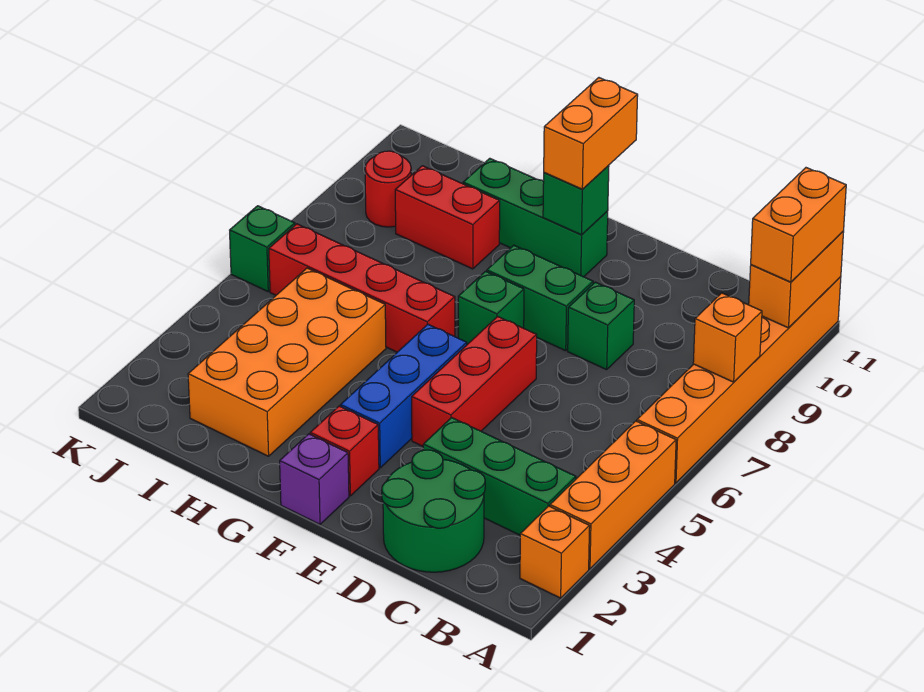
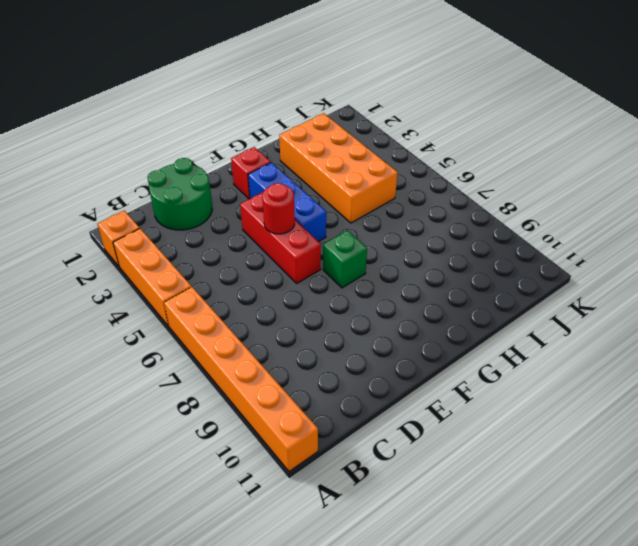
red 1x1 round brick [262,183,295,234] -> red 1x1 round brick moved to [365,151,411,227]
none -> green 1x3 brick [423,418,576,535]
none -> green 1x1 brick [568,282,634,370]
none -> green 1x2 brick [487,245,593,351]

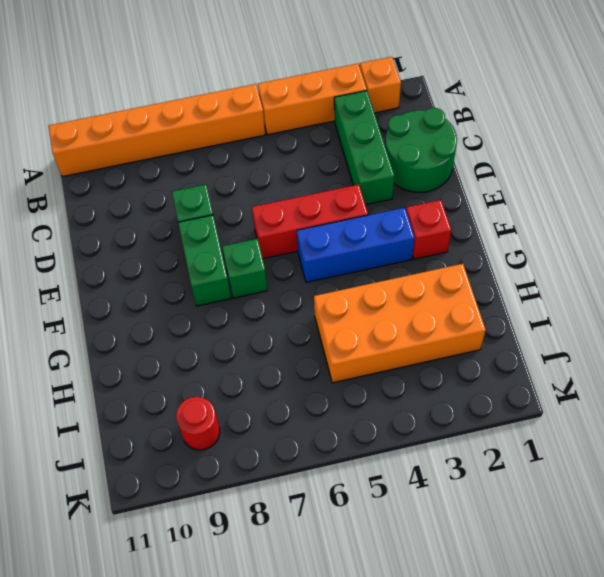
none -> purple 1x1 brick [280,434,349,524]
none -> green 1x3 brick [463,158,608,277]
none -> red 1x4 brick [269,224,455,352]

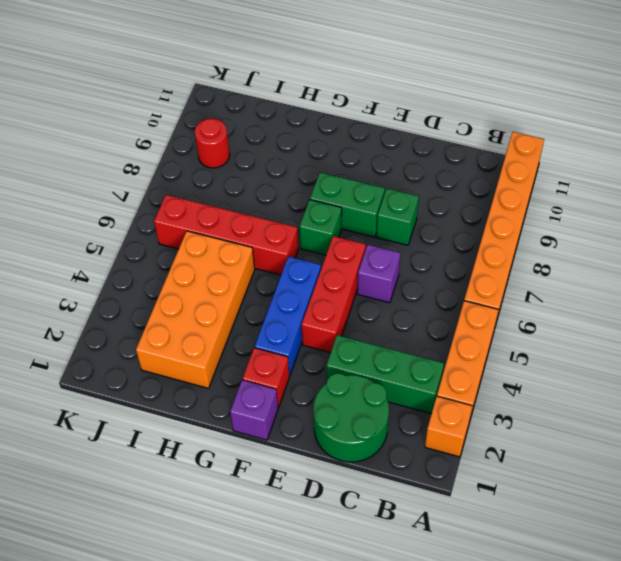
purple 1x1 brick [357,245,400,303] -> none
none -> green 1x3 brick [463,158,608,277]
none -> red 1x2 brick [395,166,500,269]
none -> green 1x1 brick [230,206,295,291]

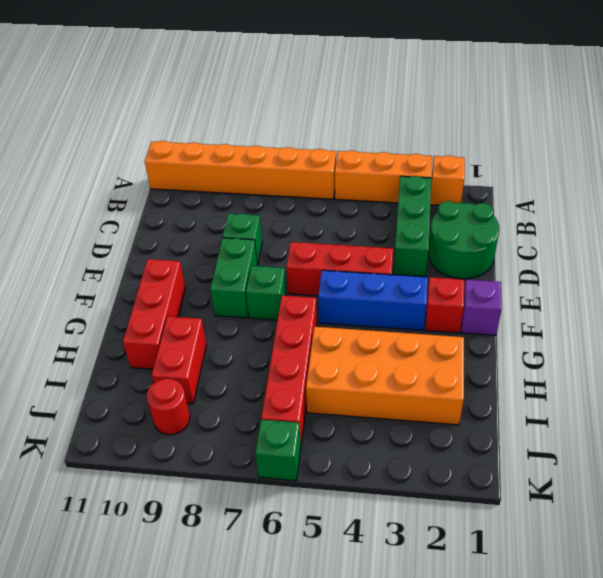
red 1x3 brick [123,259,185,369] -> green 1x3 brick [463,158,608,277]
none -> orange 1x1 brick [693,293,762,382]
none -> orange 1x2 brick [749,231,844,328]
none -> green 1x1 brick [543,165,609,235]

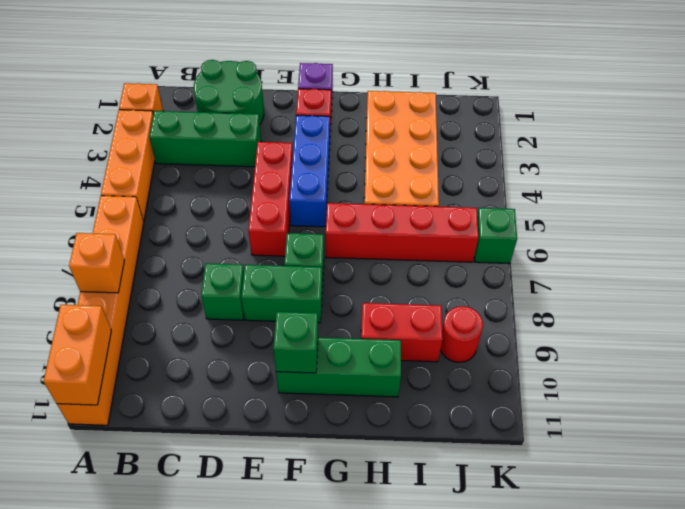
none -> orange 1x2 brick [751,168,846,282]
none -> orange 1x2 brick [544,78,638,189]

